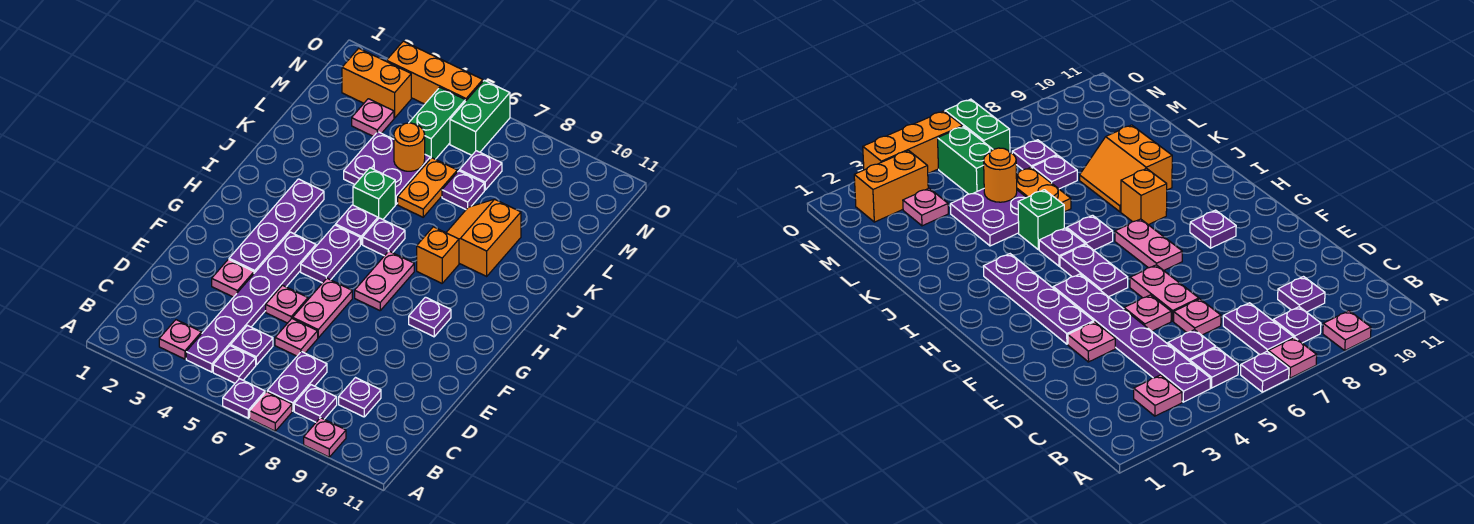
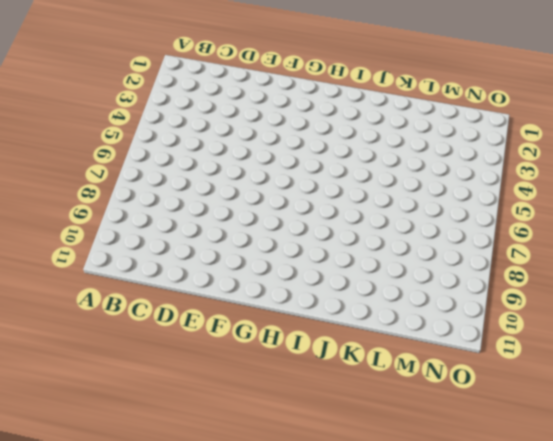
none -> purple 1x1 plate [223,379,265,418]
none -> pink 1x1 plate [250,392,292,431]
none -> pink 1x1 plate [304,418,346,457]
none -> pink 1x1 plate [159,320,202,359]

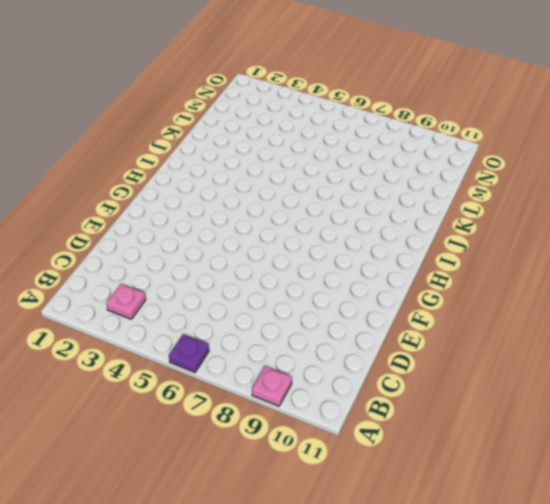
none -> pink 1x1 plate [250,392,292,431]
none -> purple 1x6 plate [186,232,316,372]
none -> purple 1x1 plate [213,346,256,383]
none -> purple 1x2 plate [267,352,327,411]

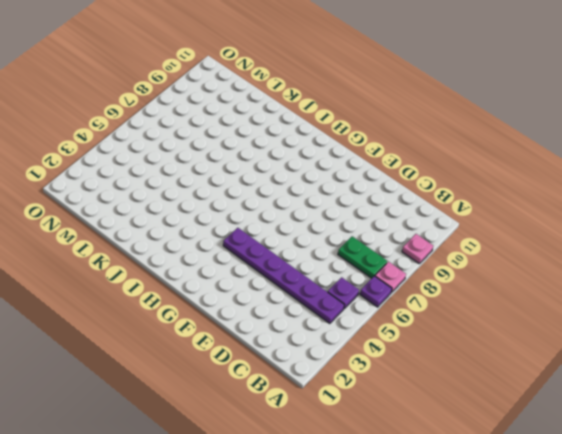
green 1x2 plate [338,236,387,278] -> purple 1x2 plate [267,352,327,411]
none -> pink 1x1 plate [159,320,202,359]
none -> purple 1x1 plate [294,385,337,422]
none -> purple 1x1 plate [231,326,273,365]
none -> purple 1x1 plate [339,378,381,417]

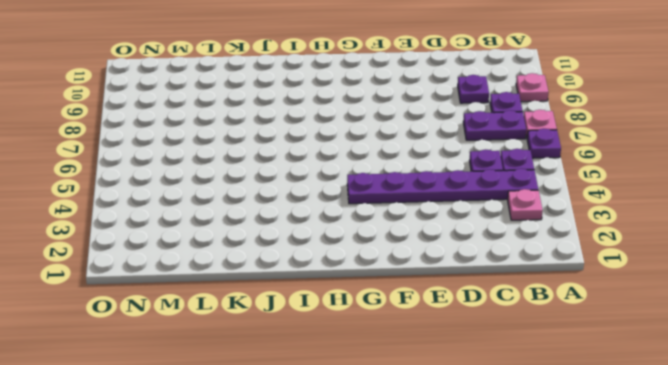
none -> pink 1x1 plate [275,318,318,356]
none -> pink 1x1 plate [212,259,254,297]
none -> pink 1x1 plate [266,285,308,323]
none -> pink 1x2 plate [293,278,352,338]

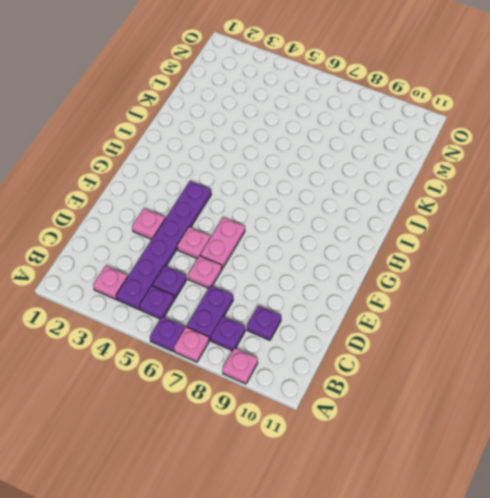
none -> purple 1x4 plate [229,179,324,273]
none -> purple 1x2 plate [301,225,360,283]
none -> pink 1x2 plate [355,251,414,311]
none -> purple 1x1 plate [409,297,451,337]

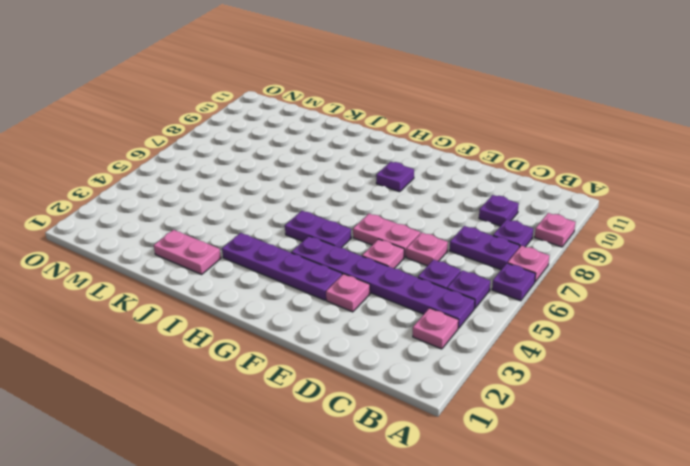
pink 1x2 plate [154,230,221,274] -> pink 1x2 plate moved to [355,251,414,311]
none -> purple 1x1 plate [336,205,378,244]
none -> purple 1x1 plate [363,218,405,256]
none -> orange 1x1 brick [417,227,459,283]
none -> green 1x1 brick [353,168,395,219]

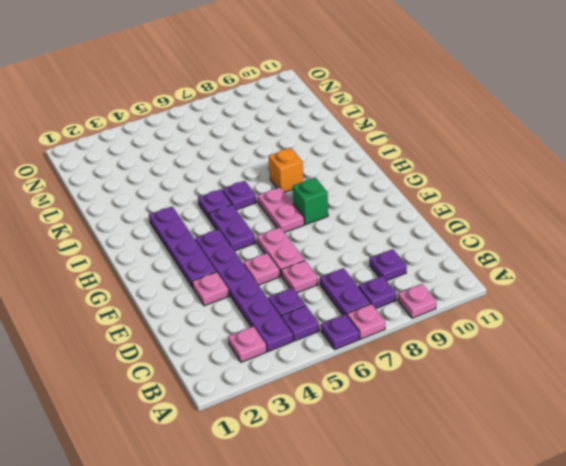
green 1x1 brick [293,178,328,225] -> green 1x1 brick moved to [353,168,395,219]
none -> purple 1x1 plate [409,297,451,337]
none -> orange 2x2 slope [446,199,521,276]
none -> purple 2x2 plate [344,132,430,204]
none -> orange 1x2 plate [398,158,457,217]

